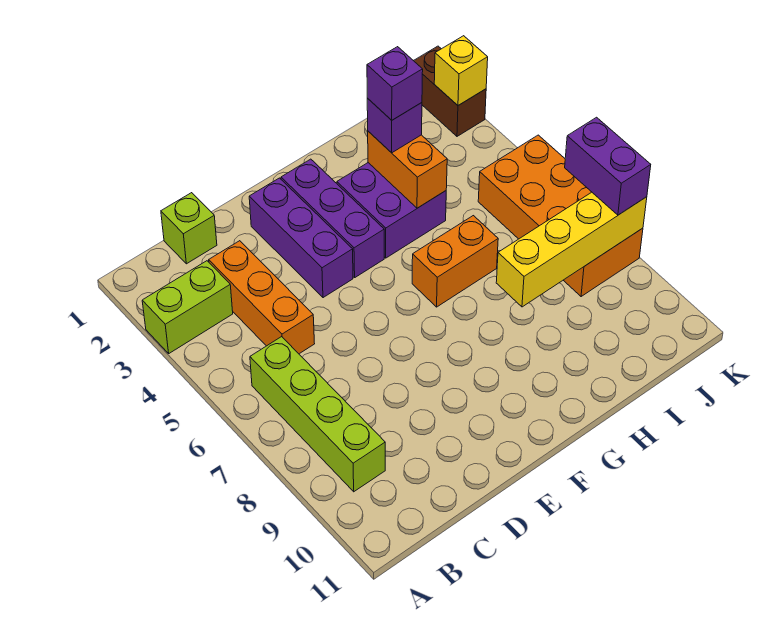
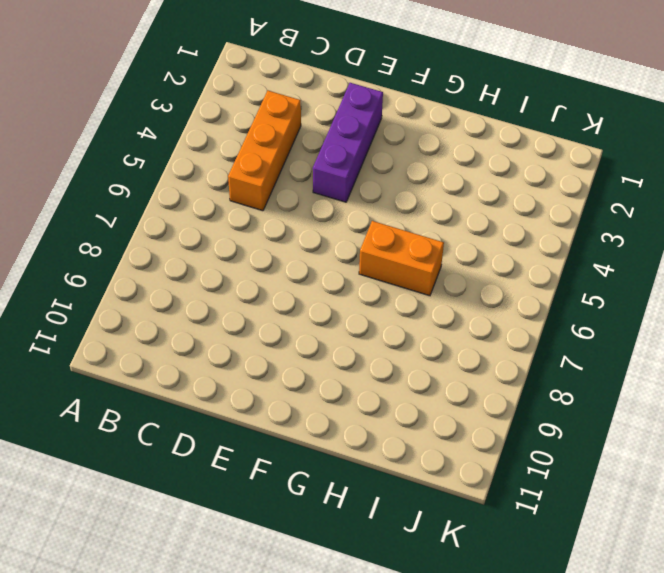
none -> lime 1x2 brick [142,261,233,353]
none -> lime 1x4 brick [250,337,385,492]
none -> lime 1x1 brick [161,193,217,264]

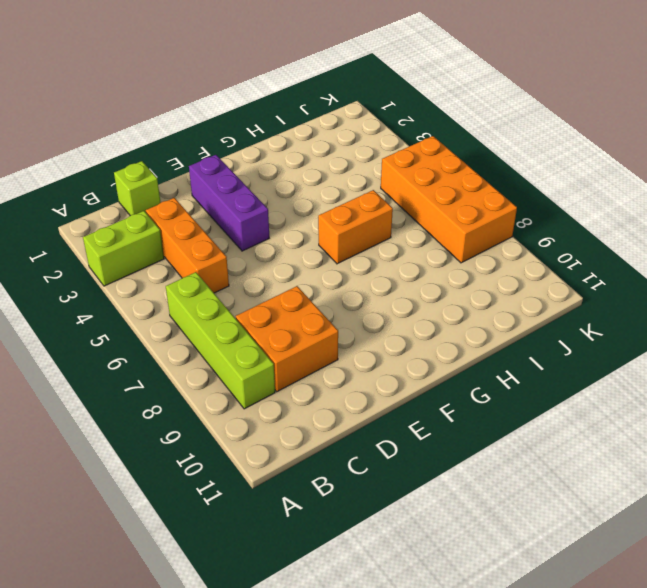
orange 2x2 brick [236,286,338,392] -> none
none -> purple 1x3 brick [281,159,384,277]
none -> purple 2x2 brick [337,163,446,258]
none -> brown 1x2 brick [414,46,486,136]

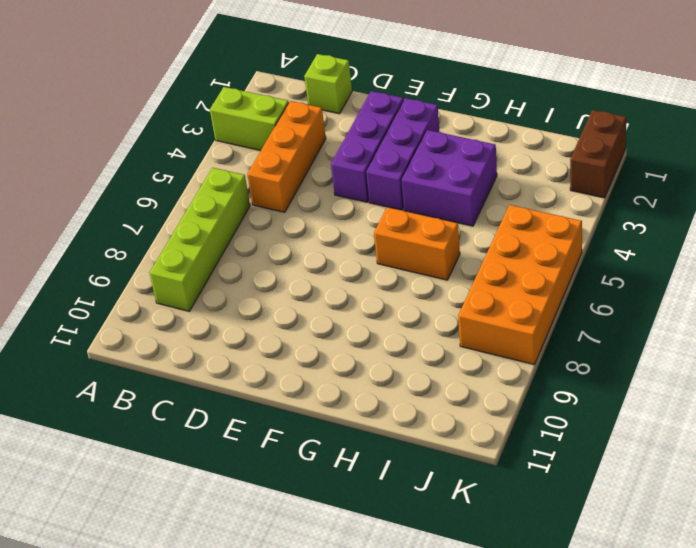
none -> orange 1x2 brick [368,131,447,208]
none -> yellow 1x4 brick [496,192,647,307]
none -> yellow 1x1 brick [434,36,488,105]

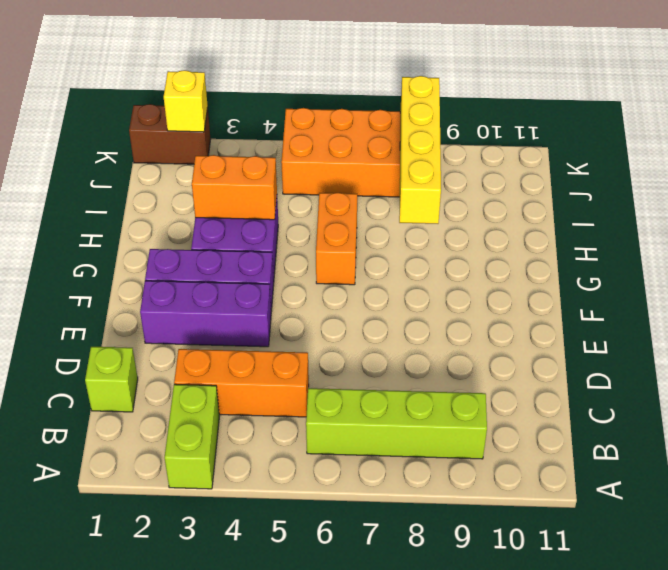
none -> purple 1x1 brick [367,98,422,153]
none -> purple 1x2 brick [565,117,651,215]
none -> purple 1x1 brick [367,47,423,120]

